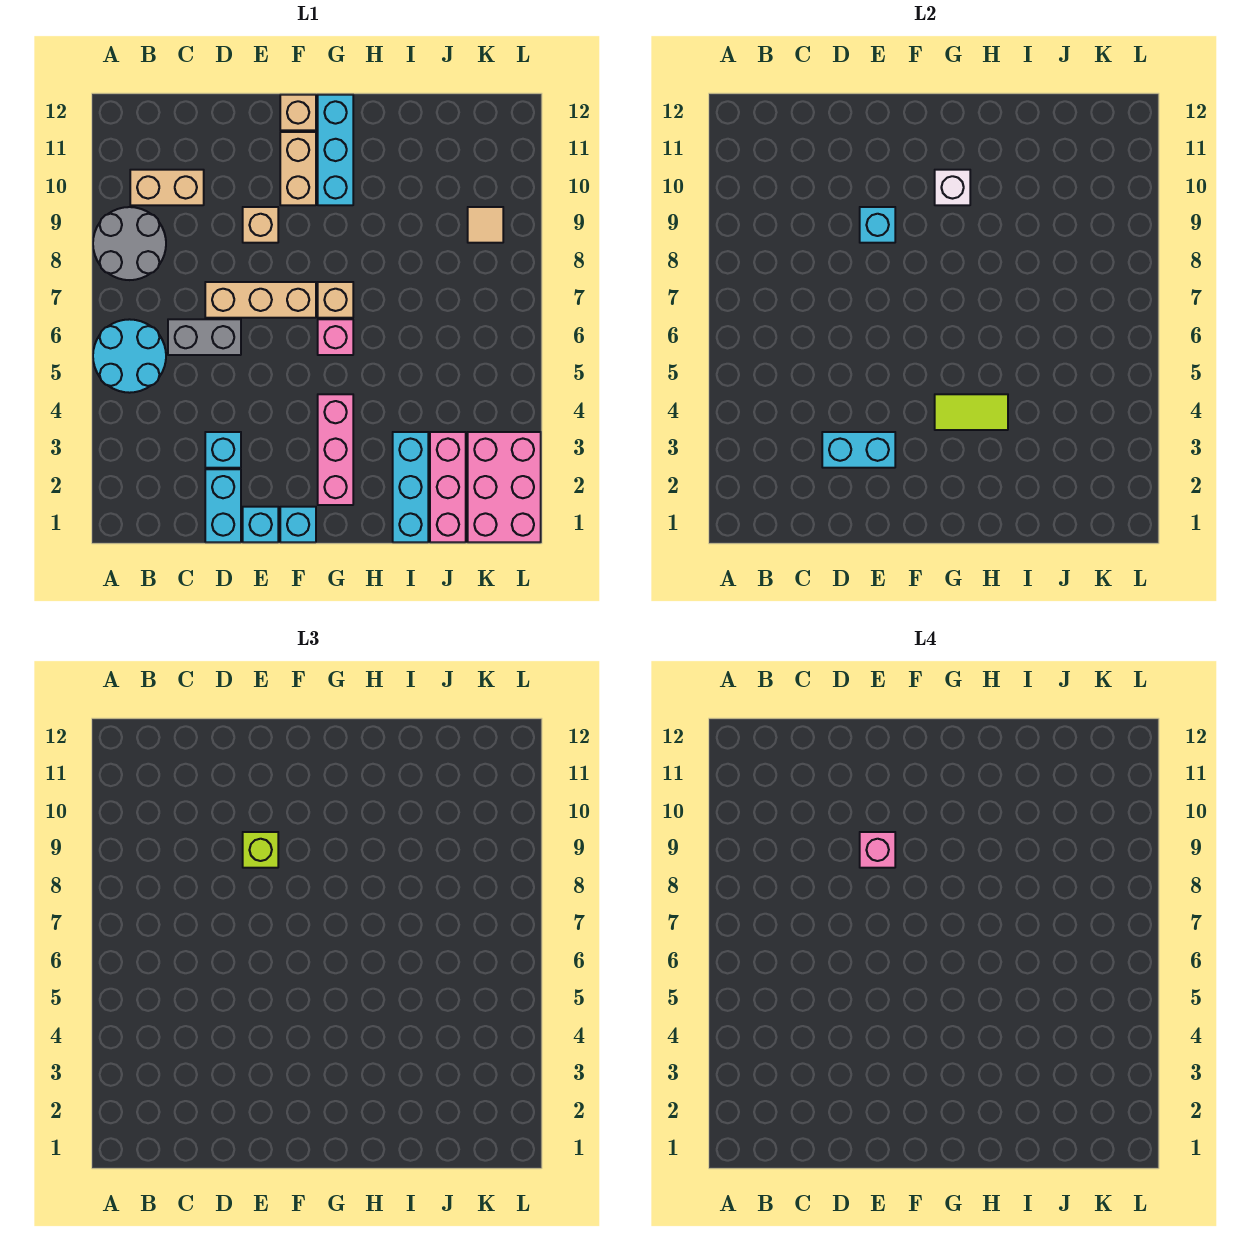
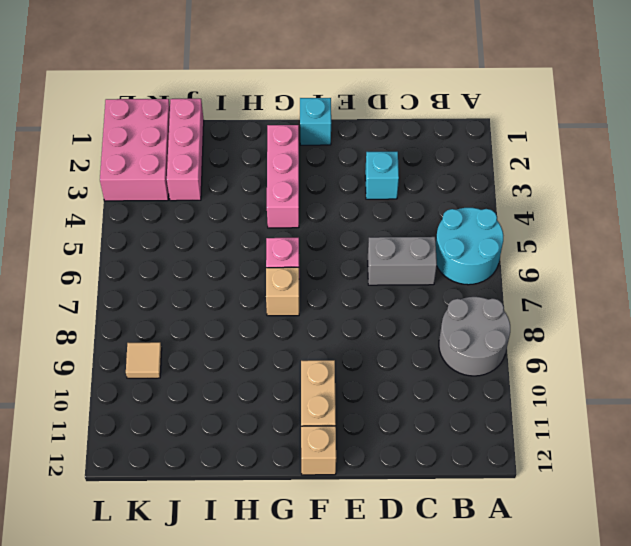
none -> tan 1x2 brick [130,170,204,205]
none -> cyan 1x2 brick [205,469,241,542]
none -> tan 1x3 brick [205,282,316,318]

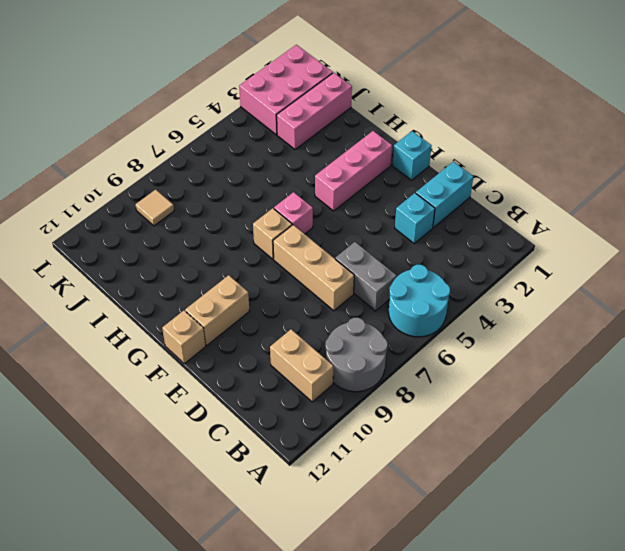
none -> cyan 1x1 brick [243,507,278,542]
none -> tan 1x1 brick [243,207,278,243]
none -> cyan 1x3 brick [318,95,353,205]

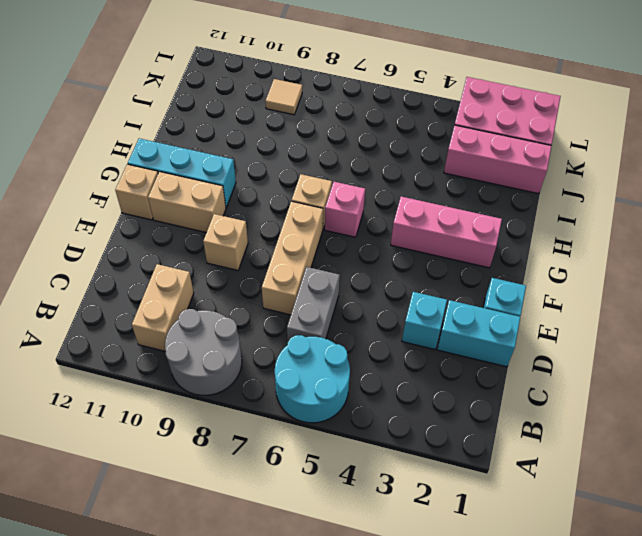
none -> cyan 1x1 brick [280,507,316,542]
none -> cyan 1x3 brick [393,432,428,542]
none -> cyan 1x2 brick [822,432,895,468]

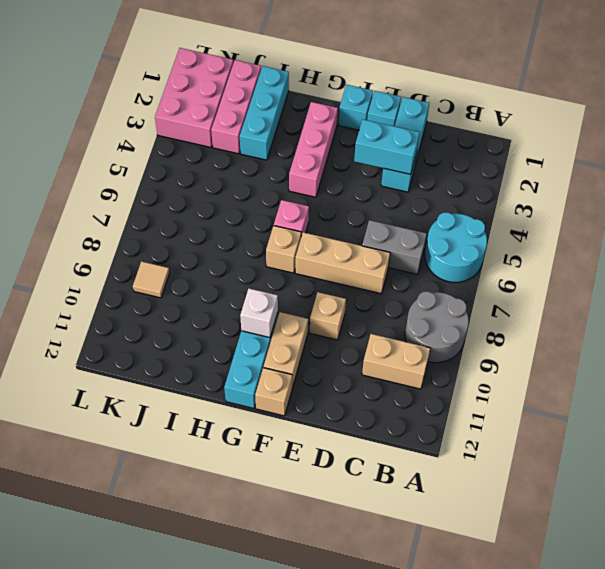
none -> cyan 1x1 brick [860,207,895,243]
none -> lime 1x2 tile [935,394,1008,430]
none -> lime 1x1 brick [243,832,278,868]

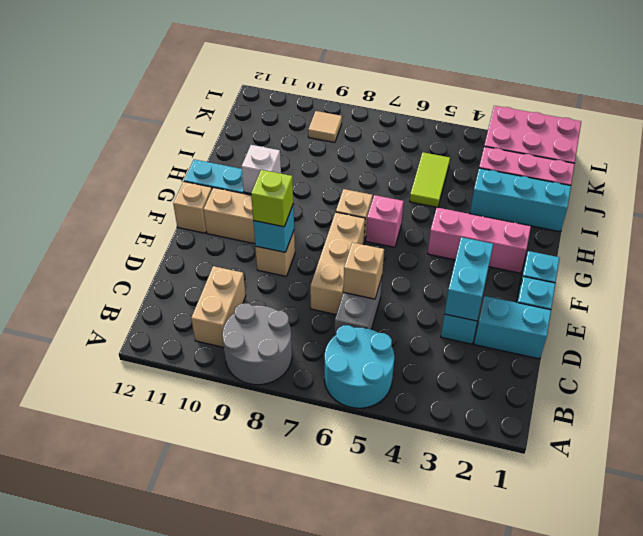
tan 1x1 brick [343,242,384,299] -> none
lime 1x2 tile [410,152,450,208] -> lime 1x2 tile moved to [935,394,1008,430]
none -> pink 1x1 brick [860,832,895,868]

